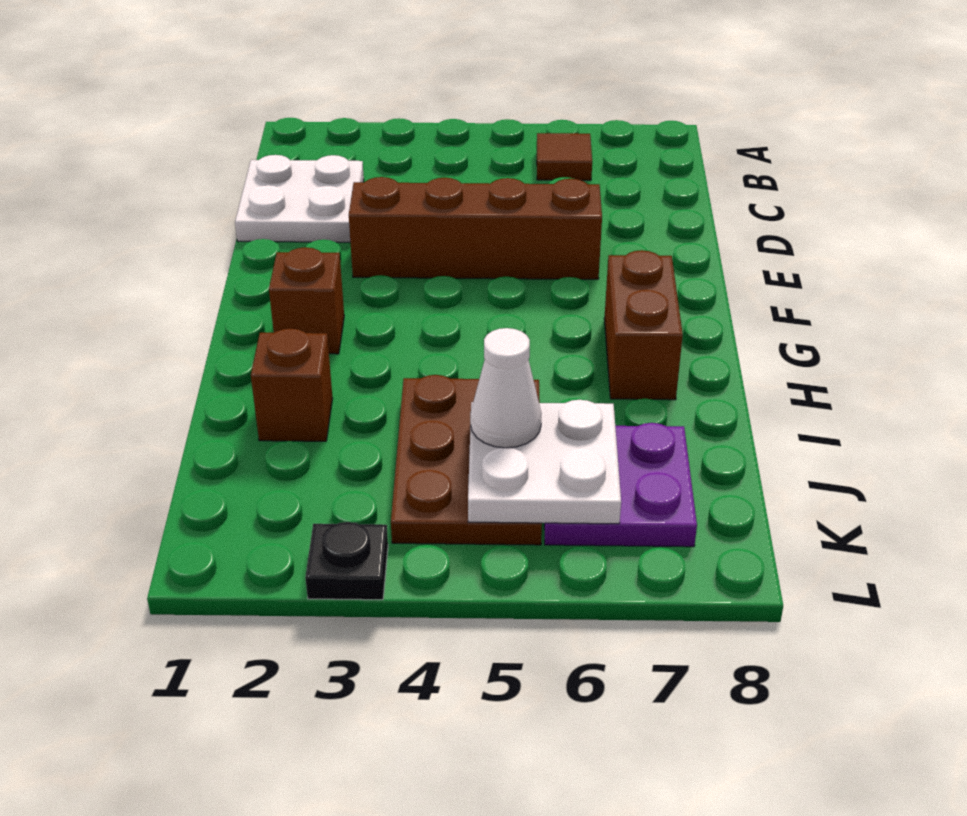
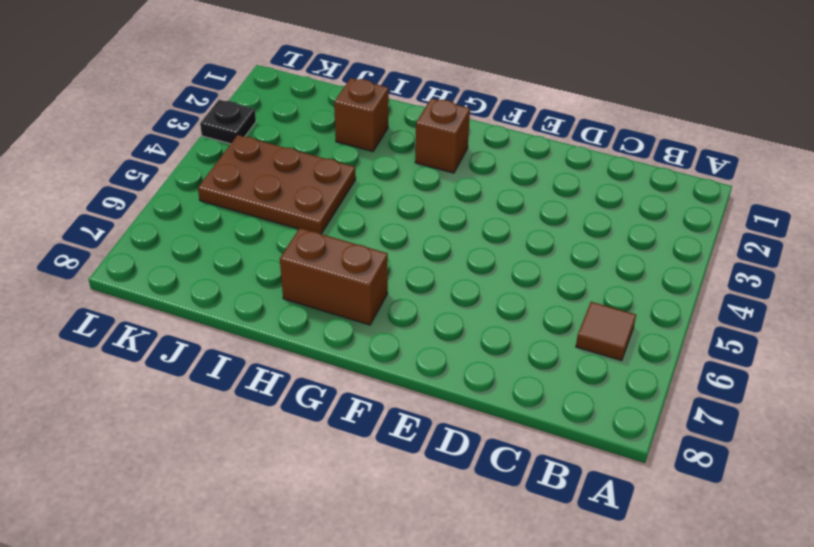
none -> white 2x2 plate [235,155,364,242]
none -> brown 1x4 brick [349,177,602,279]

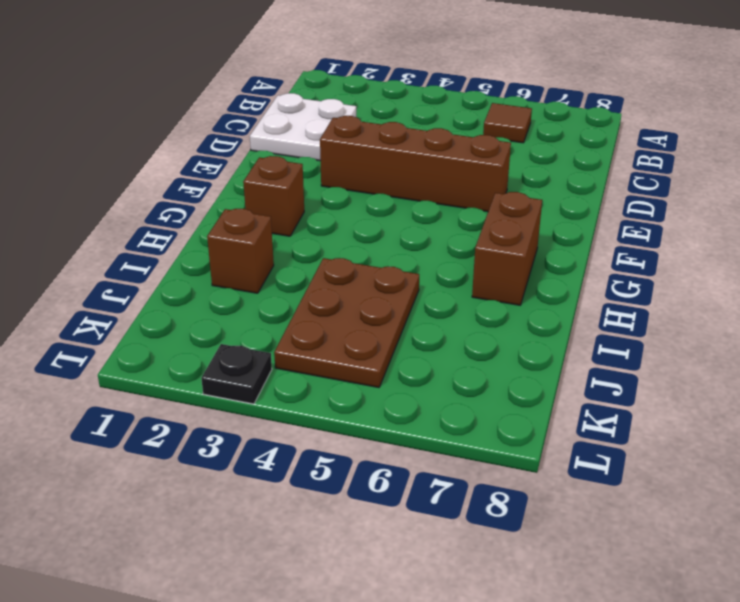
none -> purple 2x2 plate [544,423,697,547]
none -> white 2x2 plate [468,400,621,524]

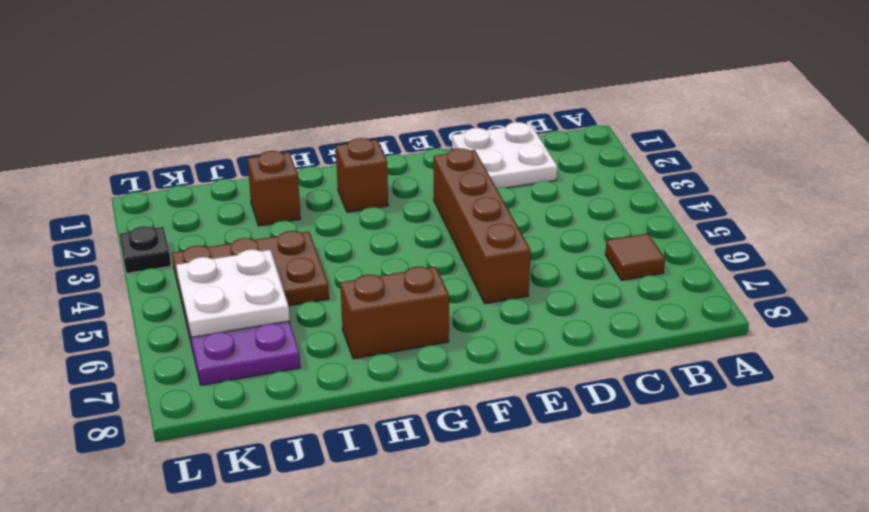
none -> white 1x1 cone [470,328,542,448]

